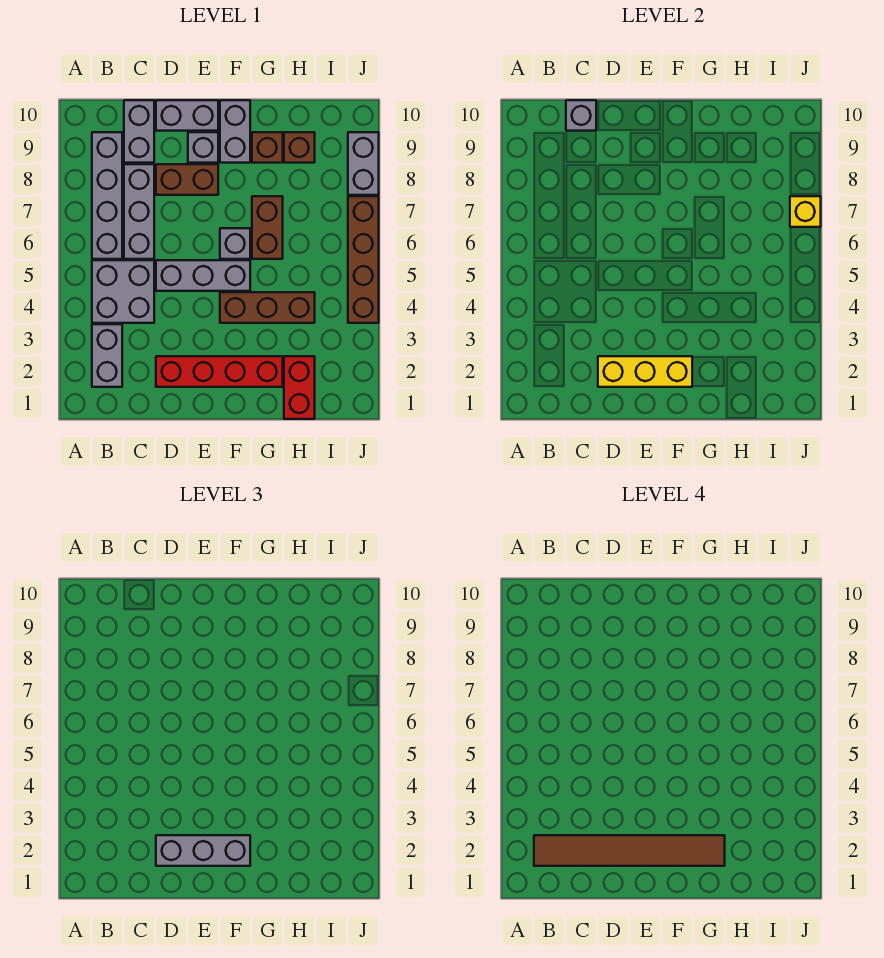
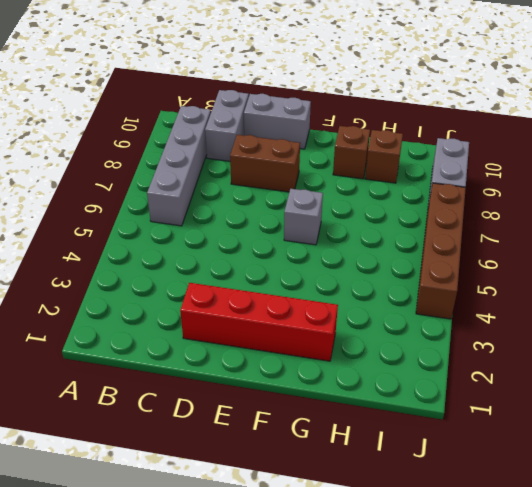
none -> grey 1x2 brick [92,324,122,387]
none -> grey 2x2 brick [92,260,154,323]
none -> grey 1x3 brick [124,164,154,259]

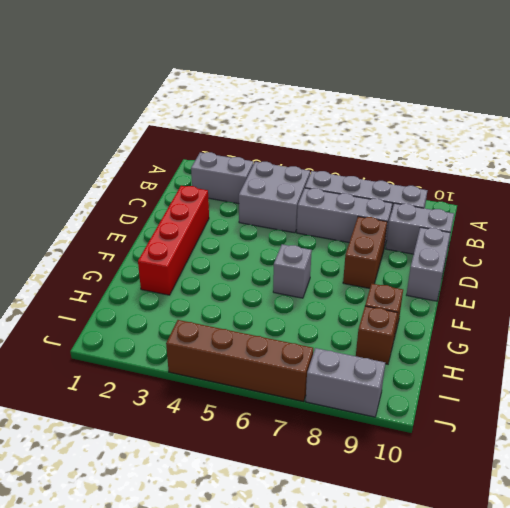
none -> grey 1x3 brick [156,260,250,291]
none -> grey 1x1 brick [188,132,218,163]
none -> brown 1x3 brick [220,292,315,323]

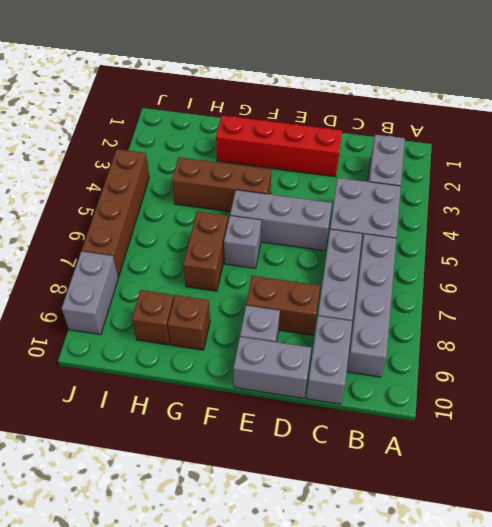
none -> grey 1x2 brick [220,100,250,163]
none -> red 1x2 brick [284,356,315,419]
none -> grey 1x1 brick [566,100,596,131]

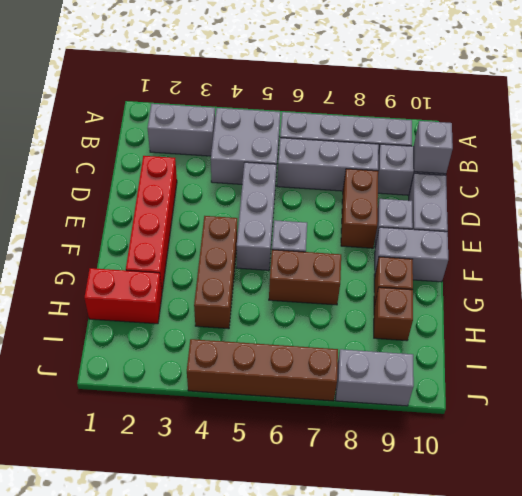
none -> yellow 1x3 brick [598,356,692,387]
none -> yellow 1x1 brick [790,196,821,227]
none -> grey 1x3 brick [156,835,250,866]

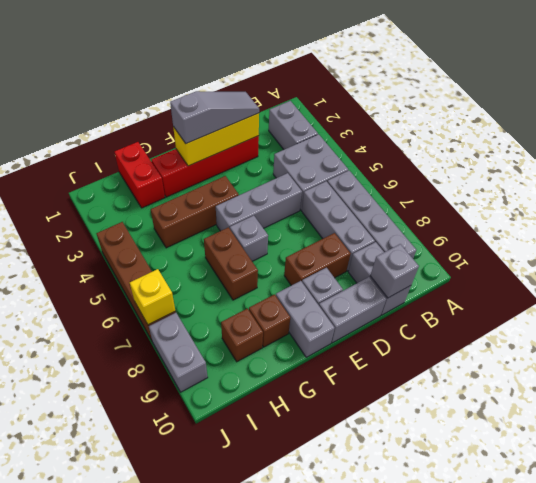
grey 1x3 slope [170,91,259,144] -> grey 1x3 brick [156,835,250,866]
none -> brown 1x6 tile [534,835,725,866]

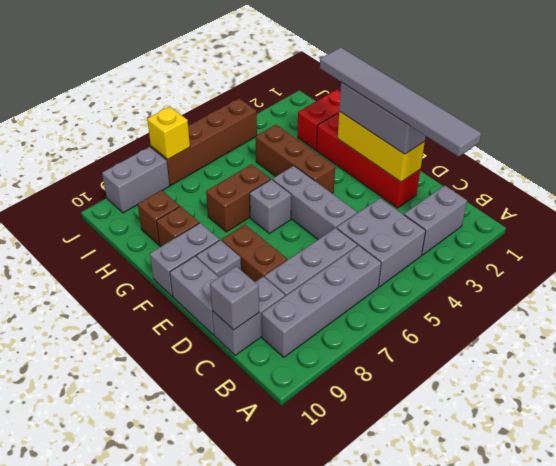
grey 1x6 tile [320,47,481,157] -> brown 1x6 tile [534,835,725,866]

